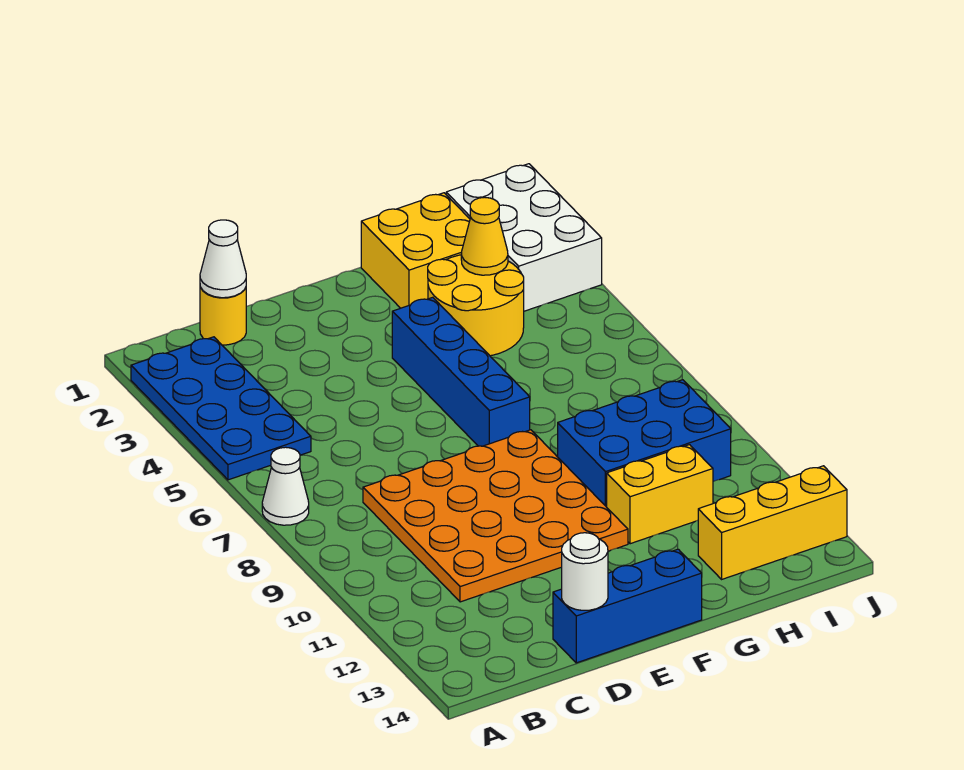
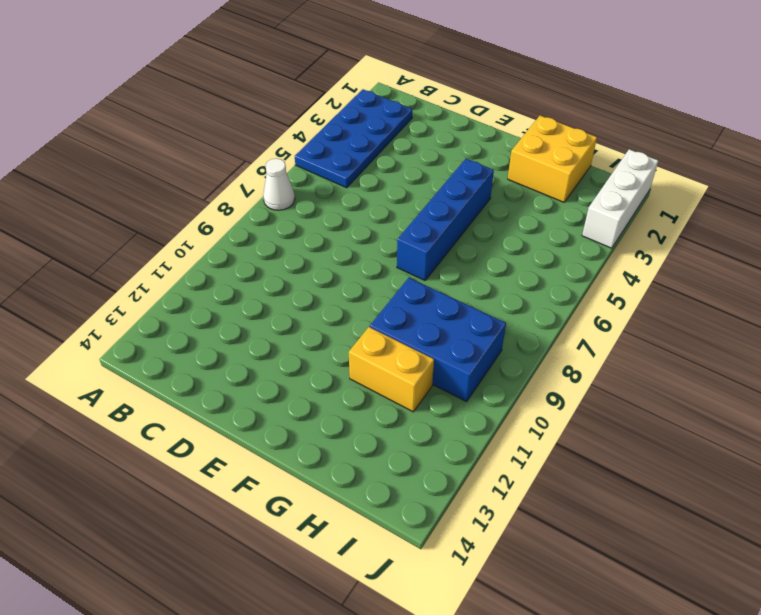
white 1x3 brick [582,149,658,248] -> white 2x3 brick [446,164,602,311]
none -> yellow 1x1 round brick [200,287,246,345]
none -> orange 4x4 plate [363,430,628,602]
none -> blue 1x3 brick [553,549,702,663]

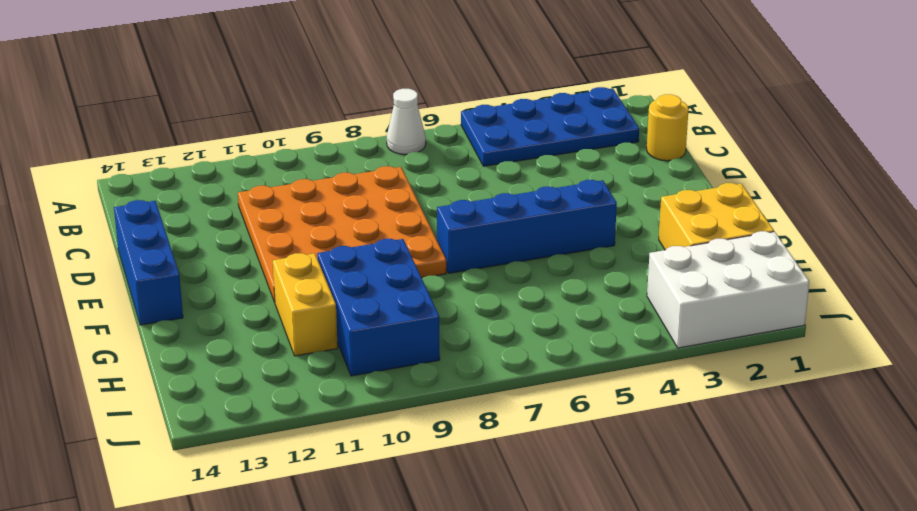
none -> yellow 2x2 round brick [428,255,524,356]
none -> yellow 1x3 brick [698,466,847,579]
none -> white 1x1 cone [200,220,246,298]

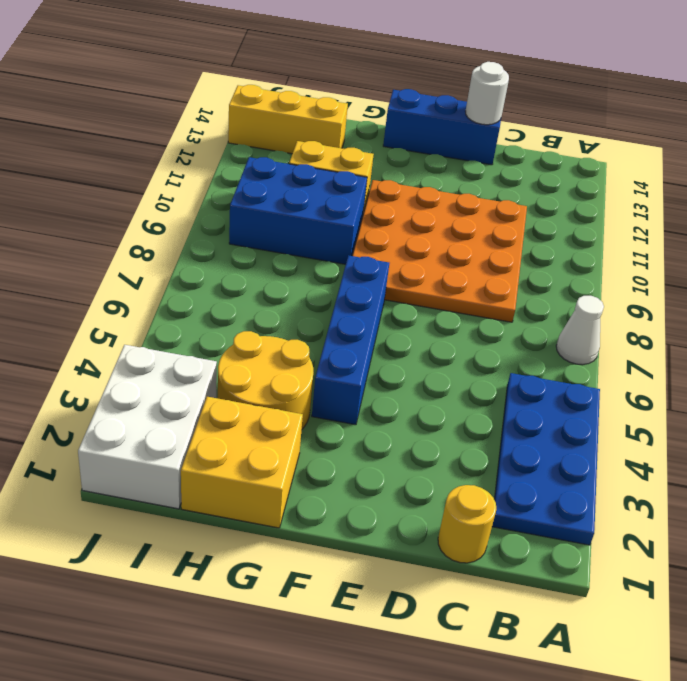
none -> white 1x1 cone [200,220,246,298]
none -> yellow 1x1 cone [461,197,508,275]

